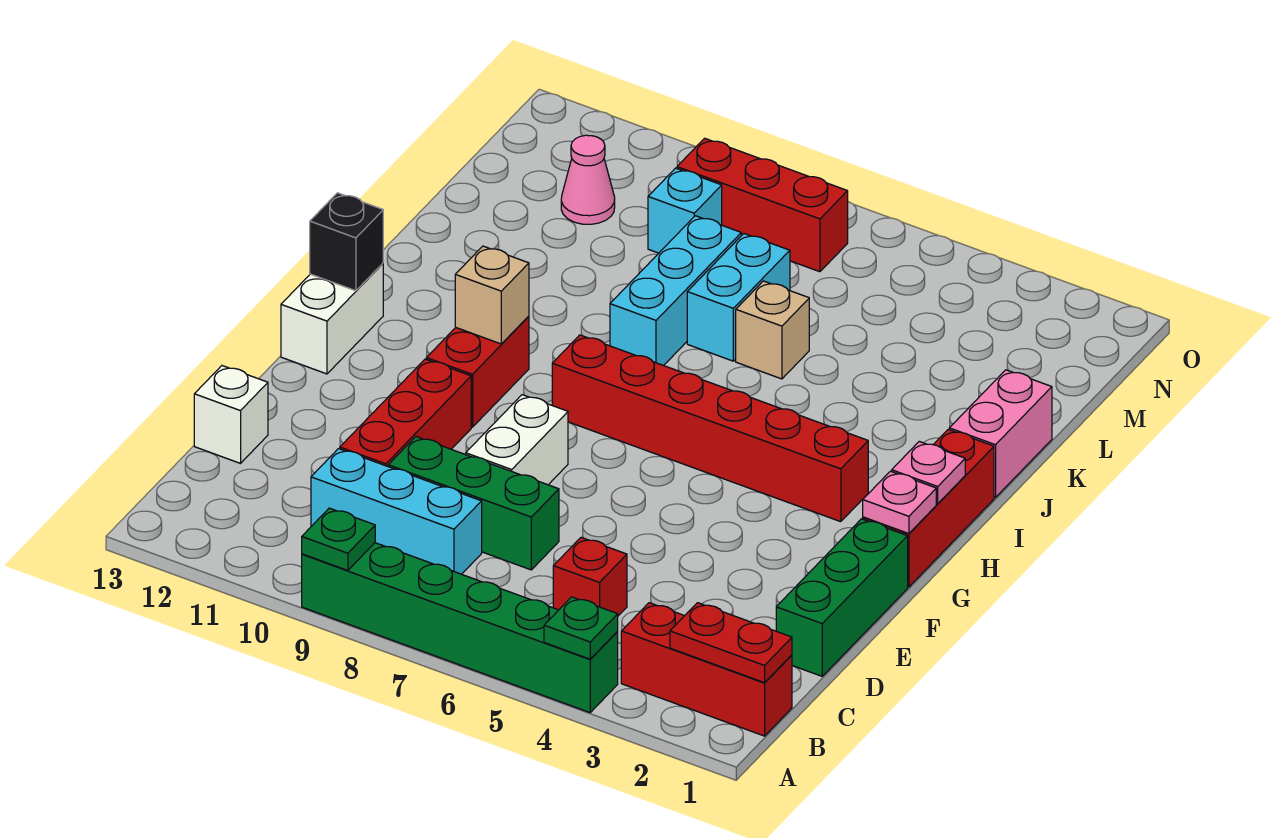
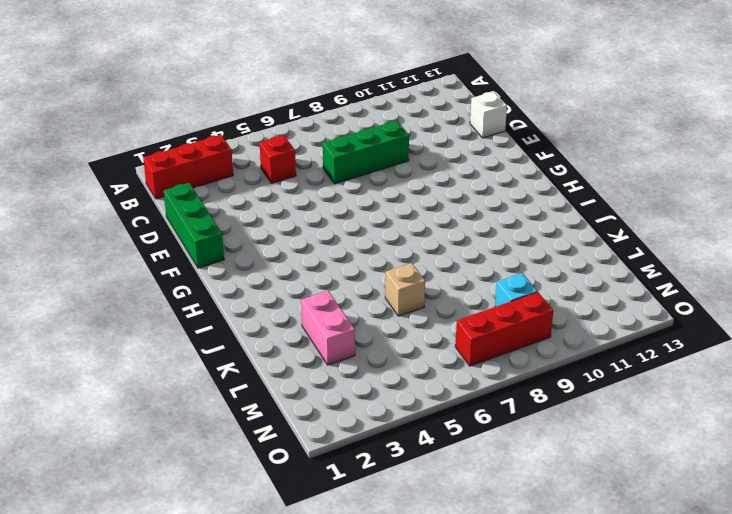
pink 1x2 brick [301,291,355,365] -> pink 1x2 brick moved to [949,370,1052,498]
none -> green 1x6 brick [302,543,618,712]
none -> cyan 1x3 brick [311,449,482,574]
none -> red 1x3 brick [340,359,471,466]

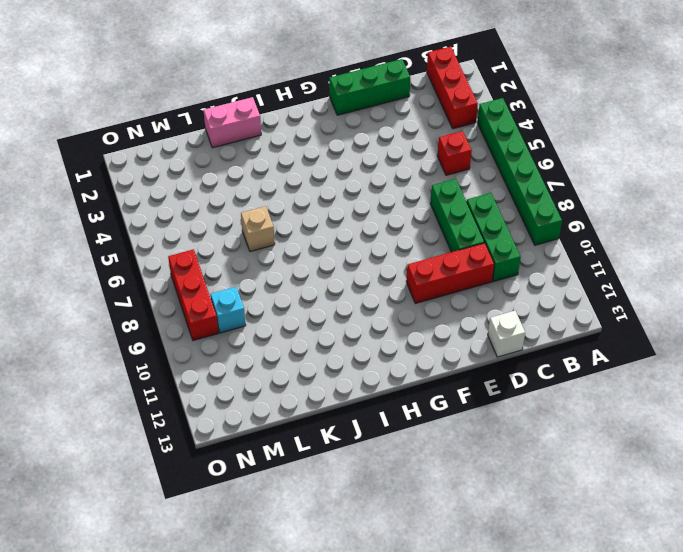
green 1x3 brick [467,193,521,282] -> cyan 1x3 brick [311,449,482,574]
none -> white 1x2 brick [466,395,568,485]
none -> red 1x3 brick [863,430,994,587]
none -> red 1x2 brick [426,316,529,427]

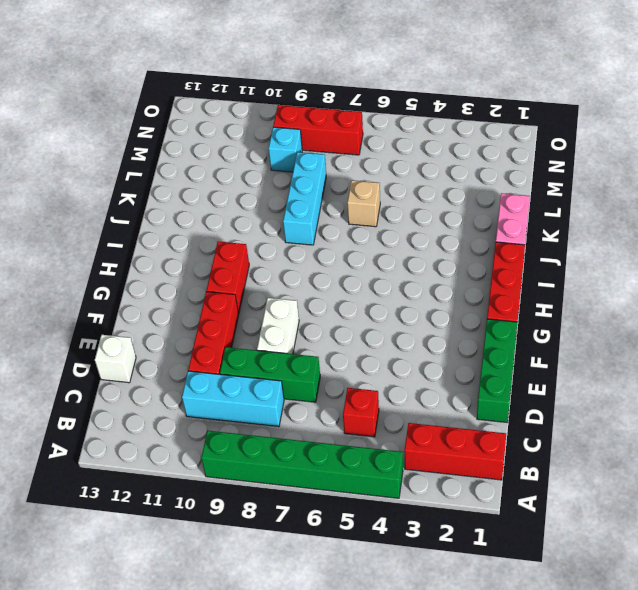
none -> white 1x2 brick [281,264,383,374]
none -> red 1x6 brick [552,335,868,522]
none -> cyan 1x2 brick [687,234,790,361]

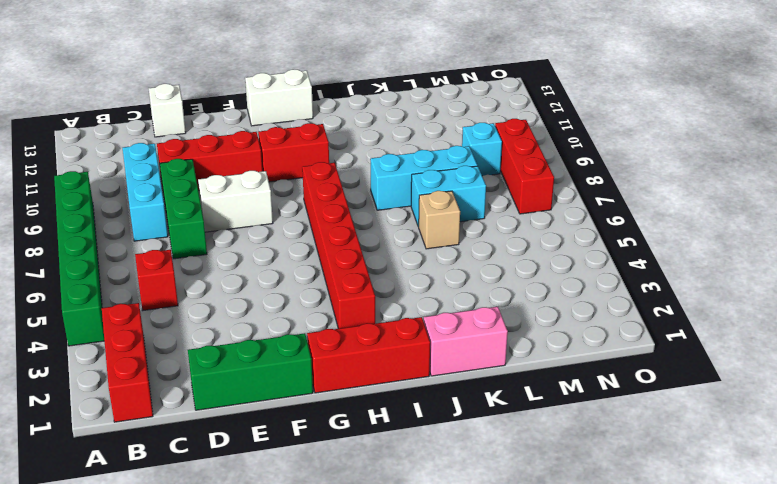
none -> pink 1x1 cone [561,135,615,224]
none -> green 1x1 plate [544,597,618,659]
none -> green 1x1 plate [302,508,375,570]

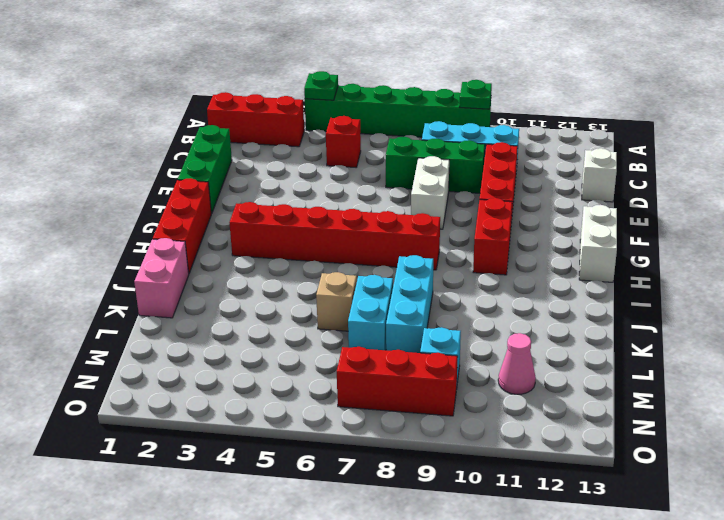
none -> red 1x2 plate [670,603,792,683]
none -> pink 1x1 plate [863,471,936,534]
none -> pink 1x1 plate [892,441,965,504]

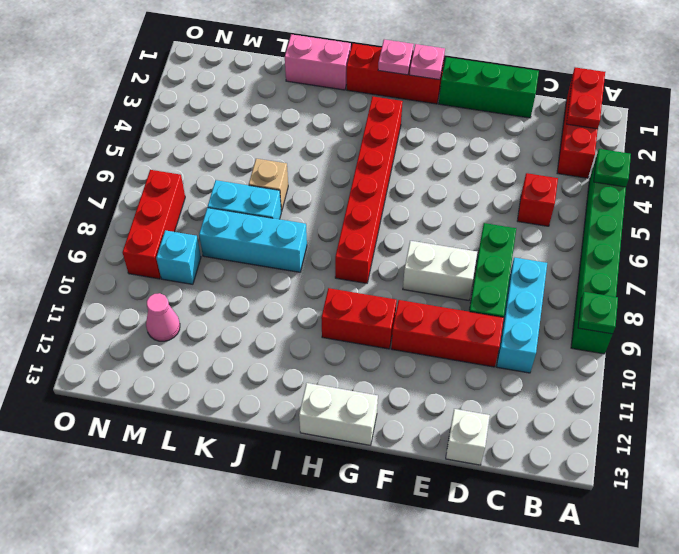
none -> tan 1x1 brick [455,246,529,344]
none -> black 1x1 brick [310,193,383,291]

